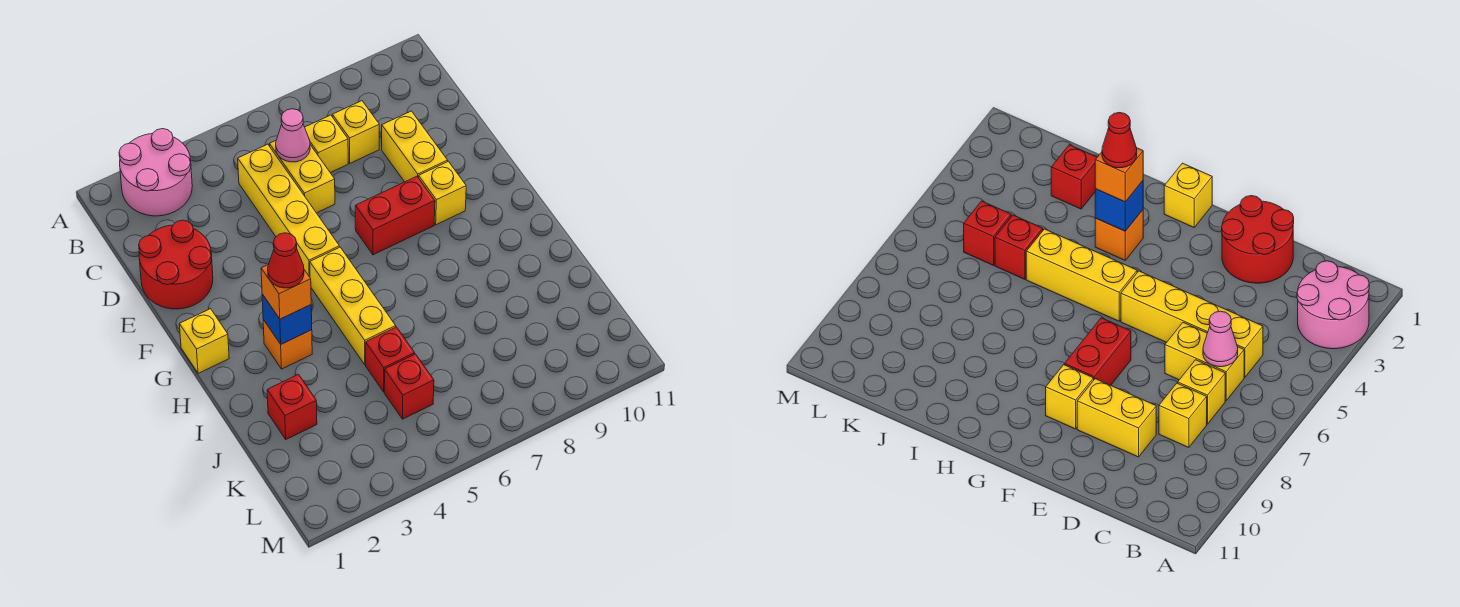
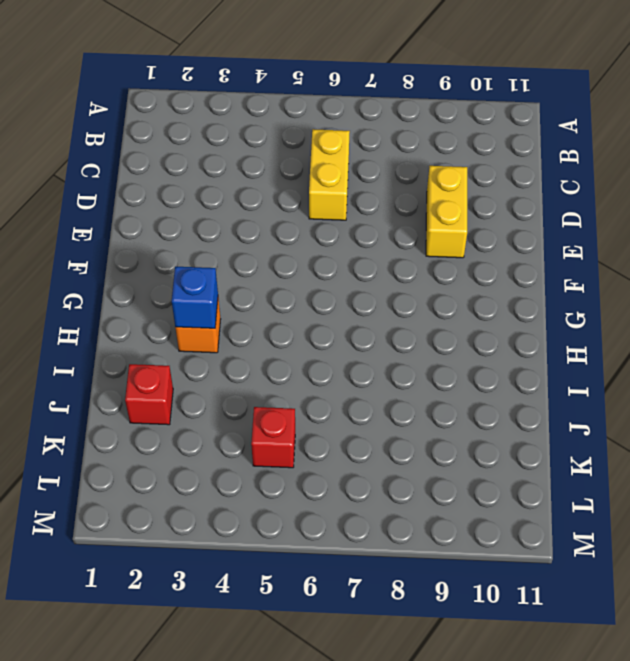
none -> pink 2x2 round brick [119,129,192,216]
none -> yellow 1x4 brick [238,144,339,277]
none -> yellow 1x1 brick [305,115,348,173]

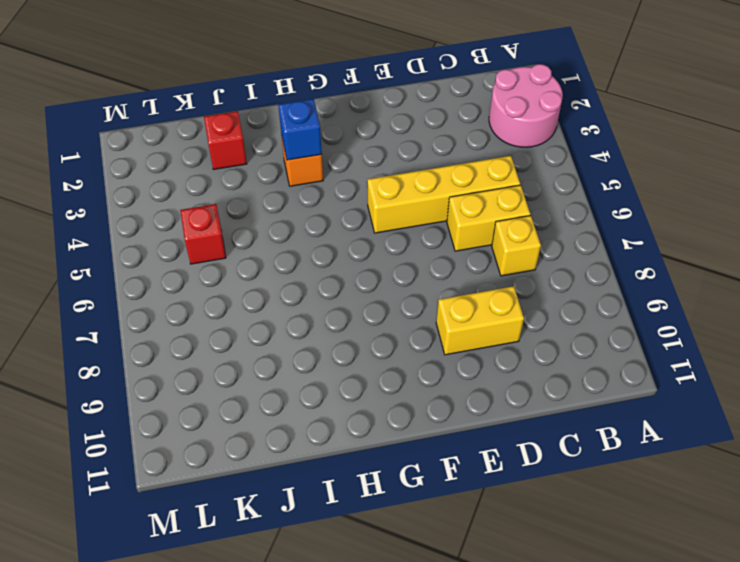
none -> yellow 1x1 brick [332,101,379,163]
none -> red 2x2 round brick [139,220,213,309]
none -> red 1x2 brick [355,176,435,255]

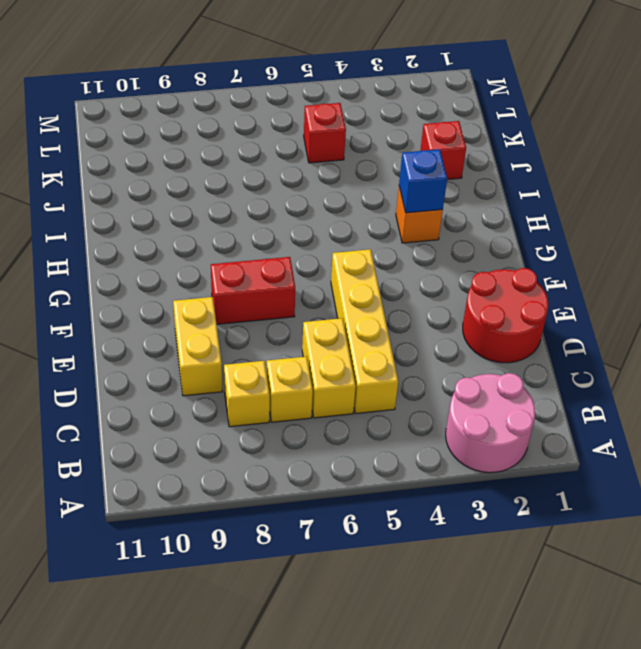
none -> yellow 1x1 brick [419,161,466,225]
none -> yellow 1x1 brick [179,309,229,373]
none -> yellow 1x3 brick [310,247,396,365]

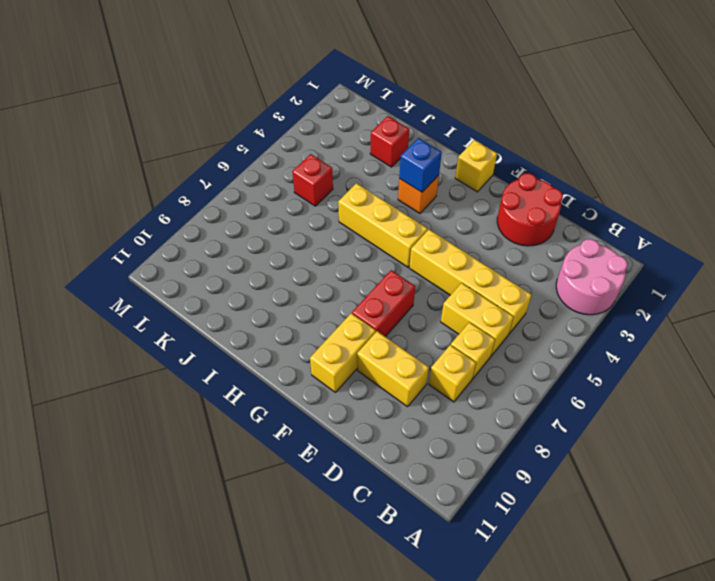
yellow 1x2 brick [310,313,376,392] -> yellow 1x1 brick [419,161,466,225]
none -> red 1x1 brick [366,327,415,392]
none -> pink 1x1 cone [276,109,310,162]
none -> orange 1x1 brick [261,265,311,319]

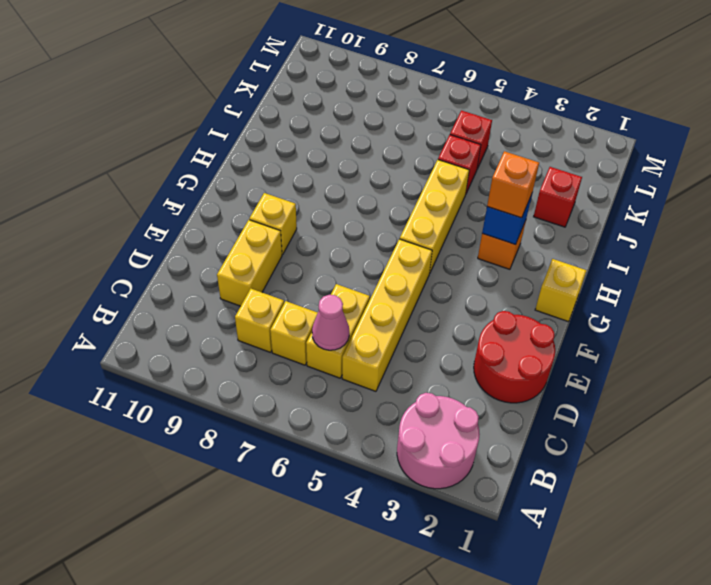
none -> red 1x2 brick [355,176,435,255]
none -> red 1x1 cone [268,233,304,288]

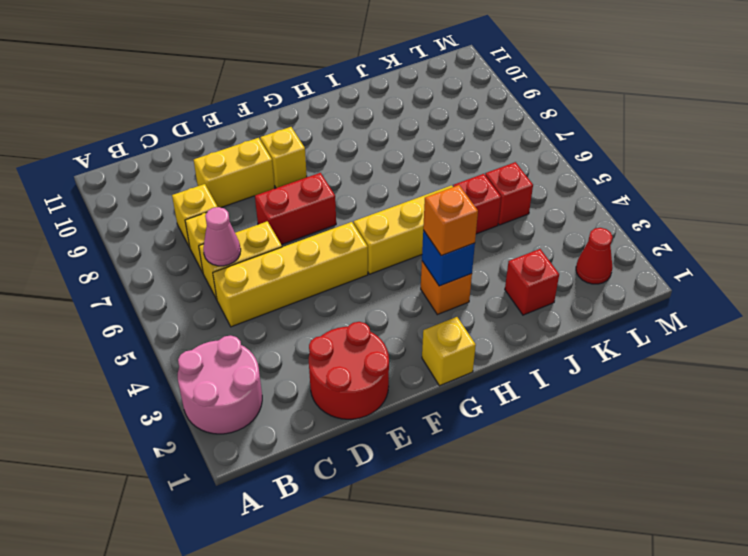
red 1x2 brick [255,173,336,245] -> red 1x2 brick turned to [355,176,435,255]
red 1x1 cone [576,228,612,284] -> red 1x1 cone moved to [268,233,304,288]

